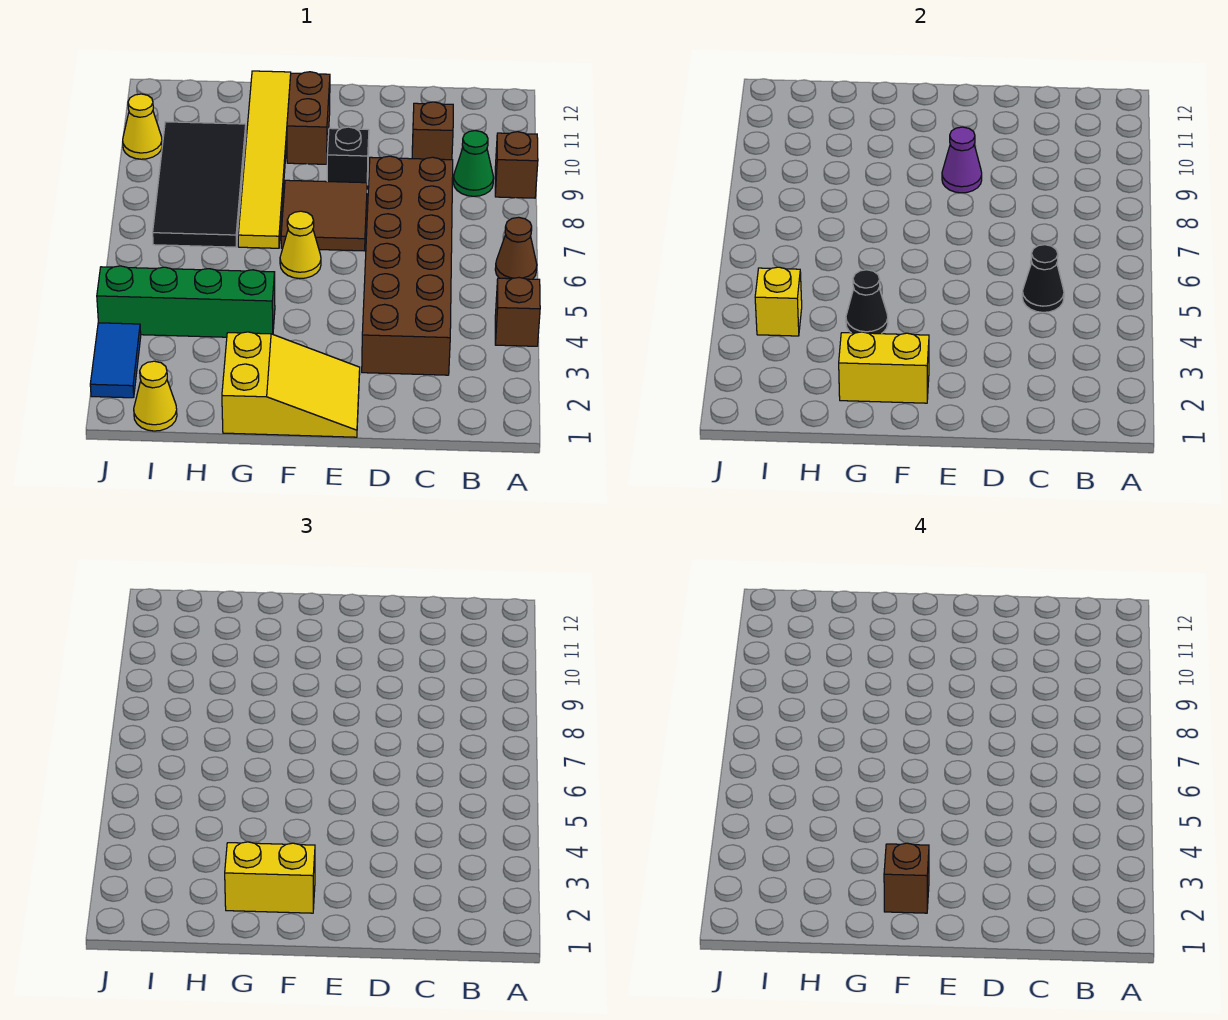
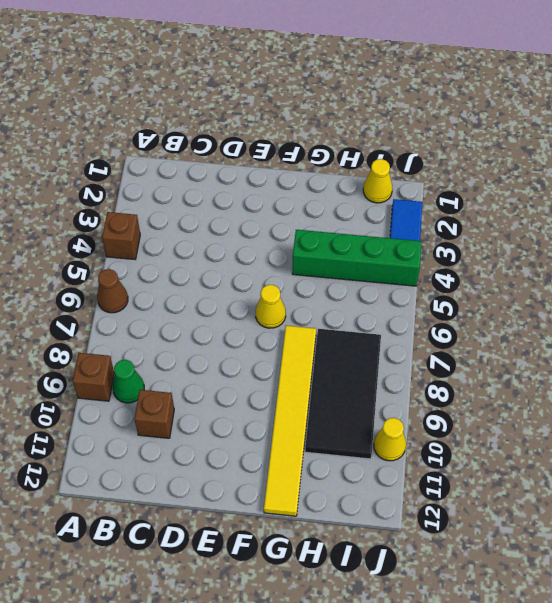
none -> brown 2x6 brick [362,156,453,375]
none -> yellow 2x3 slope [222,332,360,437]
none -> brown 2x2 tile [281,180,367,251]

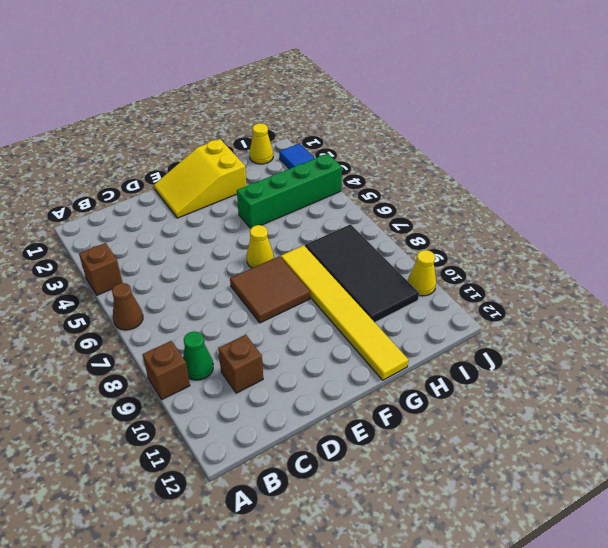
none -> brown 2x6 brick [362,156,453,375]
none -> black 1x1 brick [327,127,369,185]
none -> brown 1x2 brick [287,72,330,164]

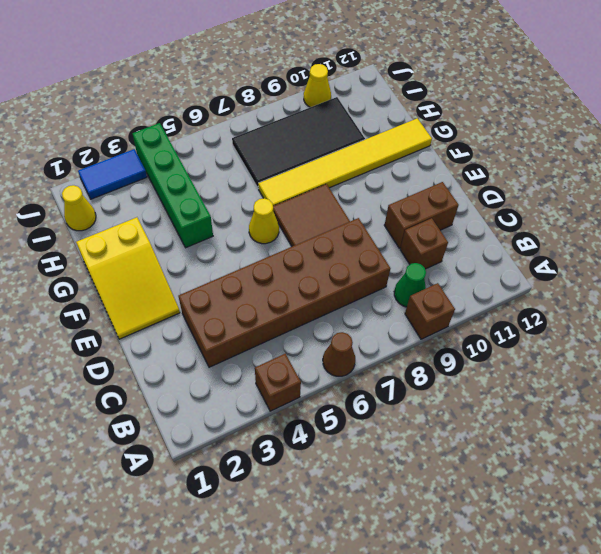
brown 1x2 brick [384,182,459,248] -> brown 1x2 brick moved to [287,72,330,164]
none -> black 1x1 brick [327,127,369,185]
none -> black 1x1 cone [1022,245,1064,312]
none -> purple 1x1 cone [942,127,982,193]

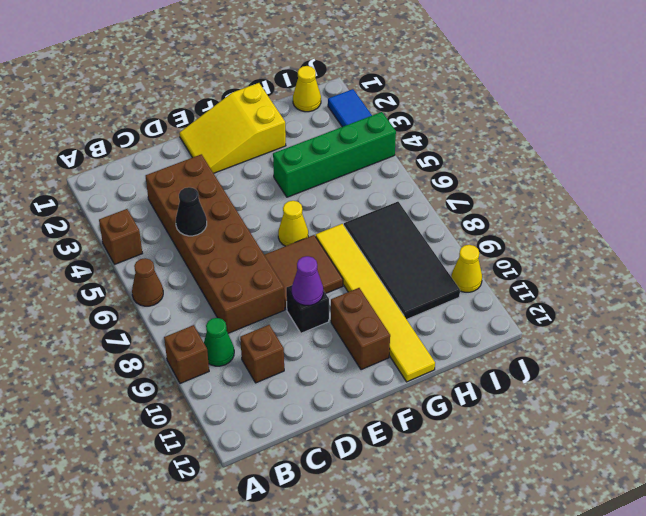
none -> yellow 1x2 brick [839,332,929,403]
none -> black 1x1 cone [846,270,888,334]
none -> yellow 1x1 brick [755,267,802,336]

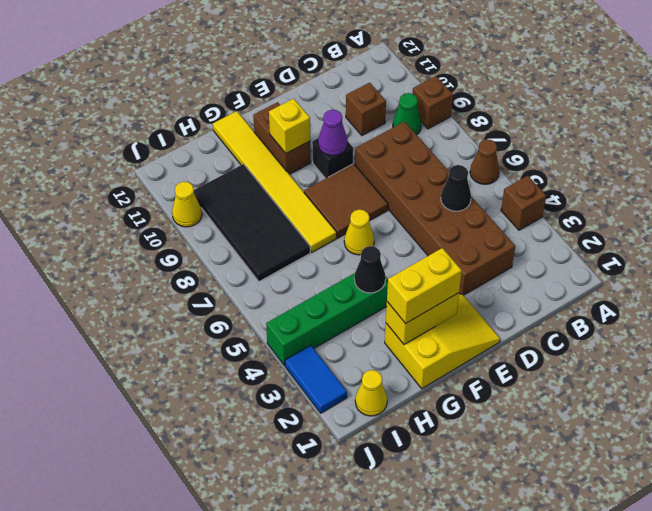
yellow 1x1 brick [269,99,310,153] -> yellow 1x1 brick moved to [755,267,802,336]
none -> brown 1x1 brick [884,843,929,913]

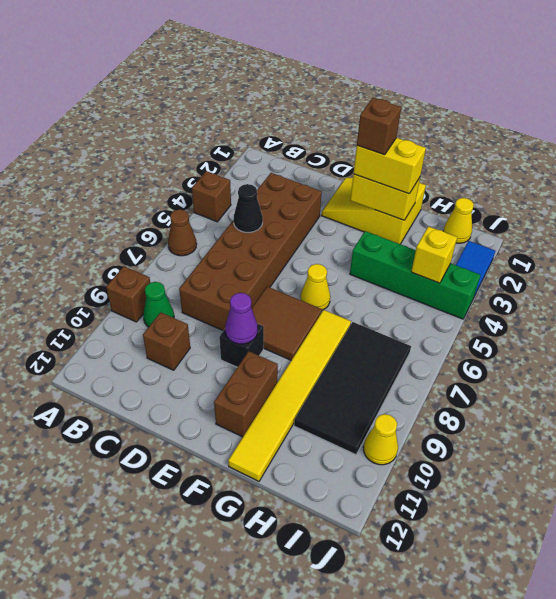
none -> black 1x1 cone [846,270,888,334]

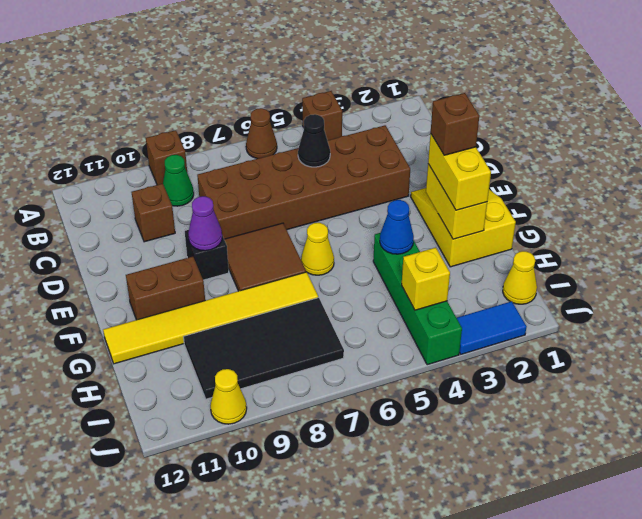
blue 1x1 cone [380,200,414,254] -> black 1x1 cone [846,270,888,334]

